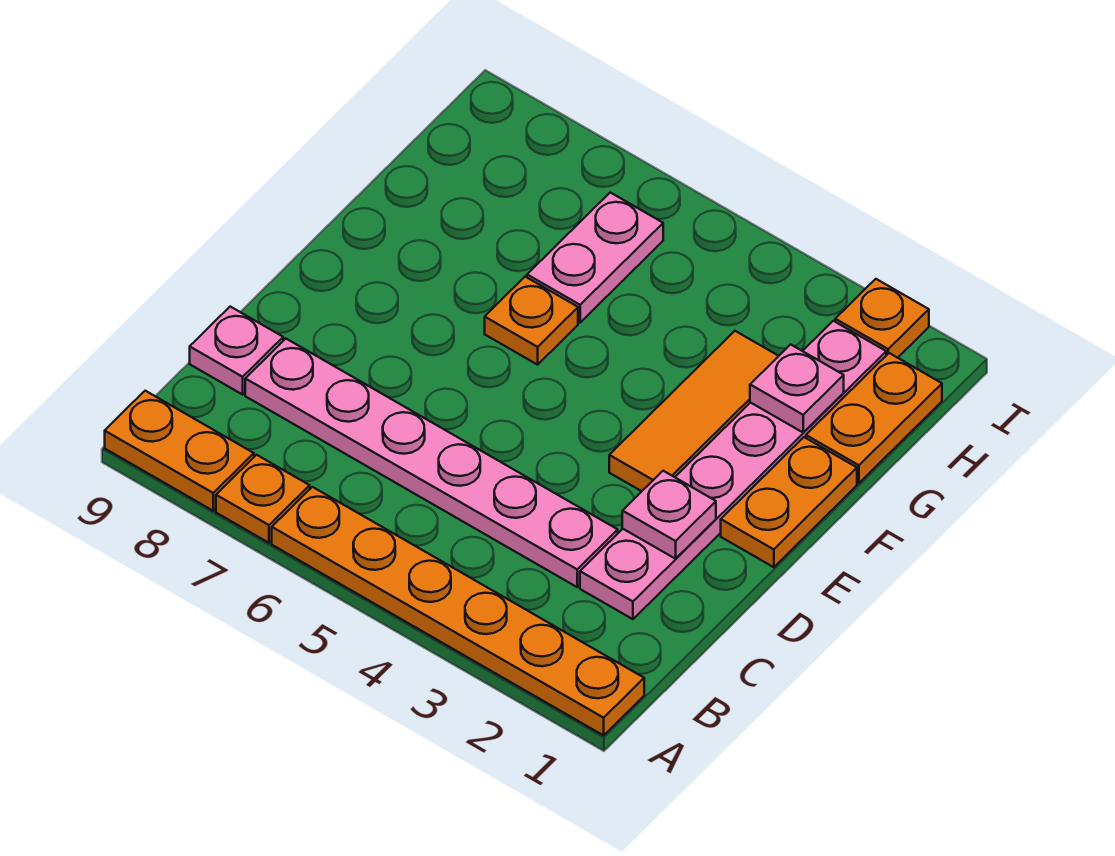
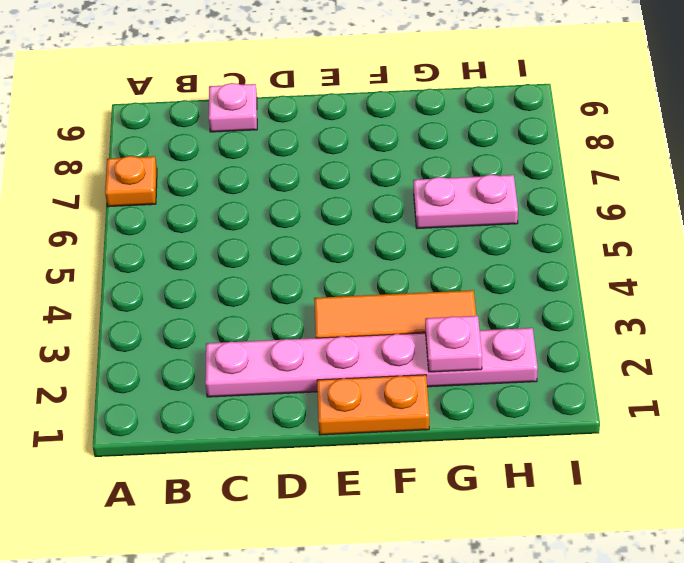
none -> orange 1x6 plate [272,487,644,735]
none -> orange 1x2 plate [105,391,254,511]
none -> pink 1x6 plate [245,339,618,587]

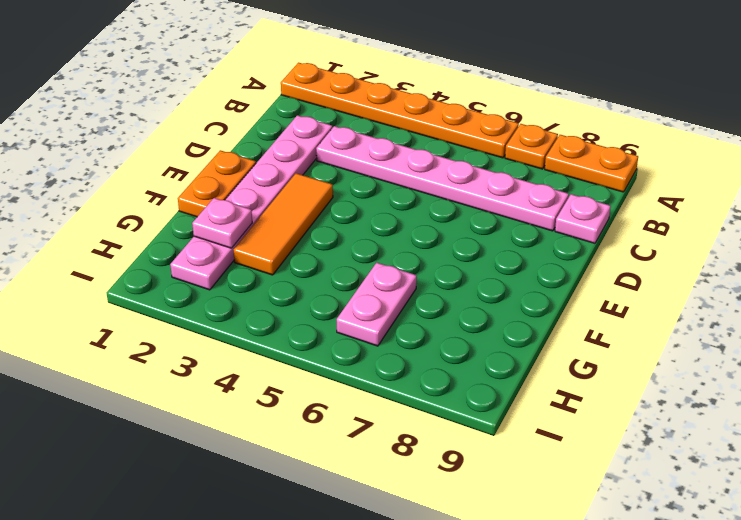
none -> orange 1x1 plate [485,277,578,365]
none -> orange 1x2 plate [806,353,942,483]
none -> orange 1x1 plate [835,279,929,358]

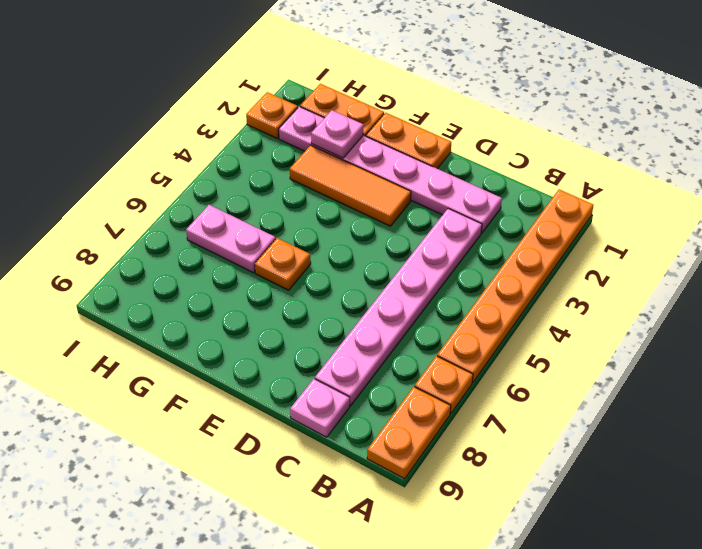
none -> pink 1x1 plate [622,471,716,559]

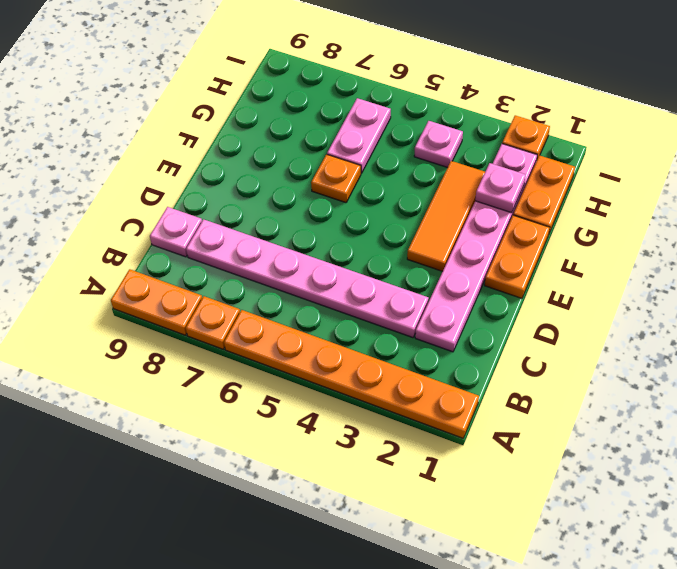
pink 1x1 plate [414,121,463,168] -> pink 1x1 plate moved to [622,471,716,559]

